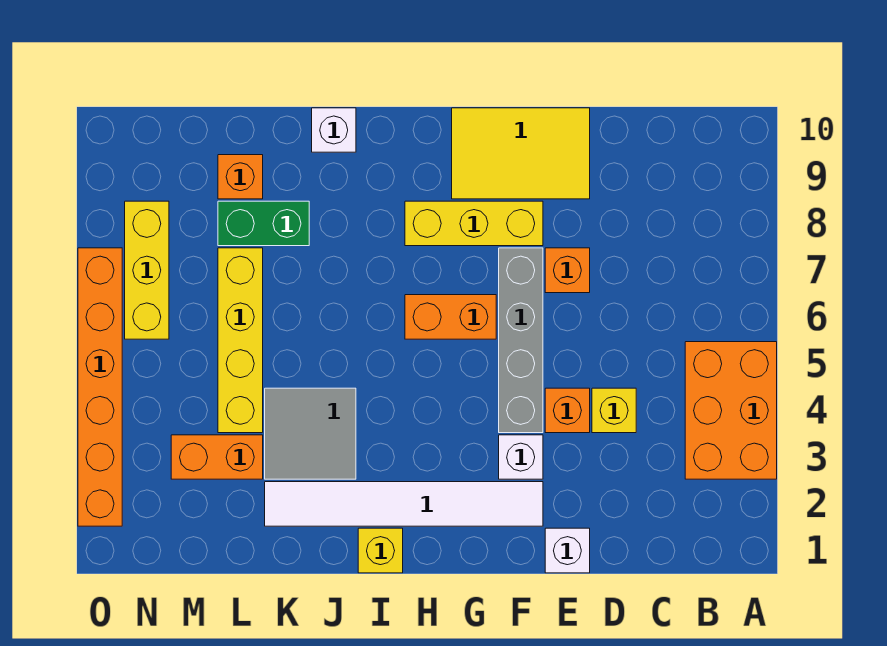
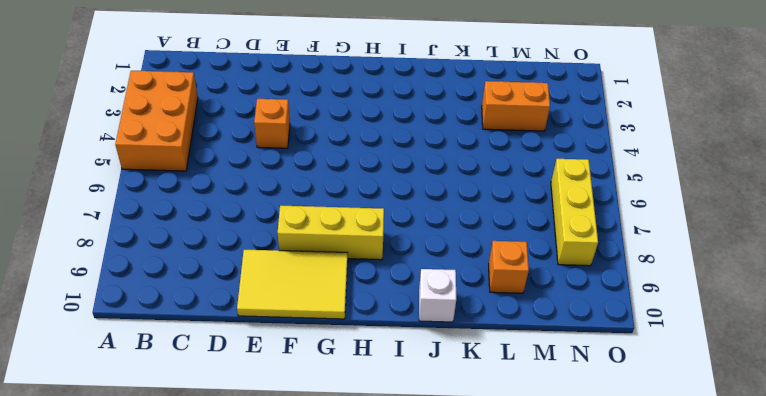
none -> yellow 1x1 brick [592,388,636,433]
none -> white 1x1 brick [545,528,590,573]
none -> orange 1x1 brick [545,248,590,293]

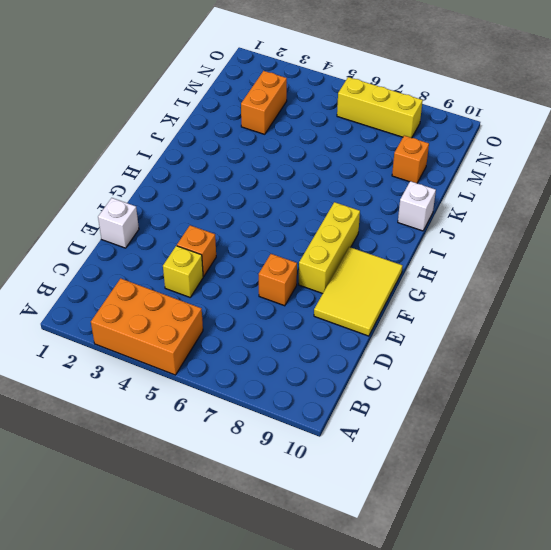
none -> white 1x6 tile [265,482,543,526]
none -> white 1x1 brick [499,435,543,479]
none -> grey 1x4 brick [499,248,543,433]

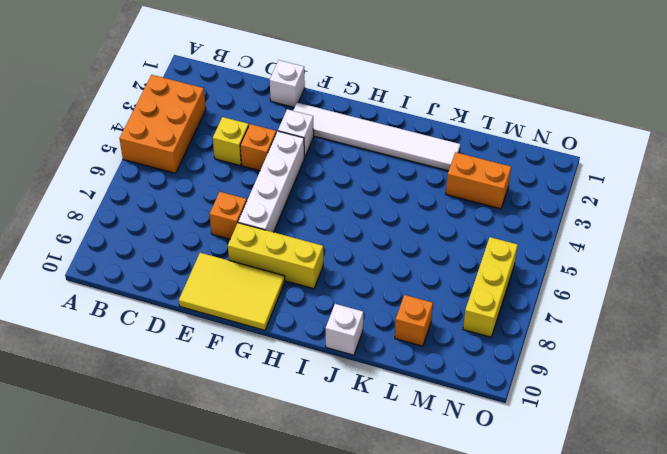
white 1x4 brick [238,131,304,232] -> grey 1x4 brick [499,248,543,433]
none -> orange 1x2 brick [405,295,496,339]
none -> yellow 1x1 brick [358,528,403,573]
none -> grey 2x2 tile [265,388,356,479]

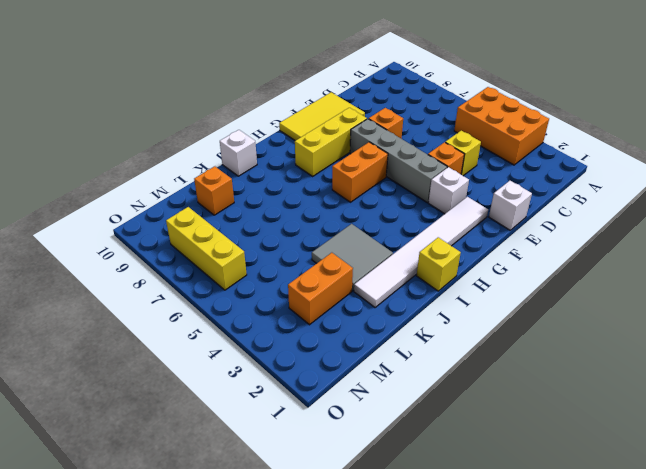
none -> green 1x2 brick [218,201,309,246]
none -> yellow 1x4 brick [218,248,263,433]
none -> orange 1x6 brick [78,248,122,526]

